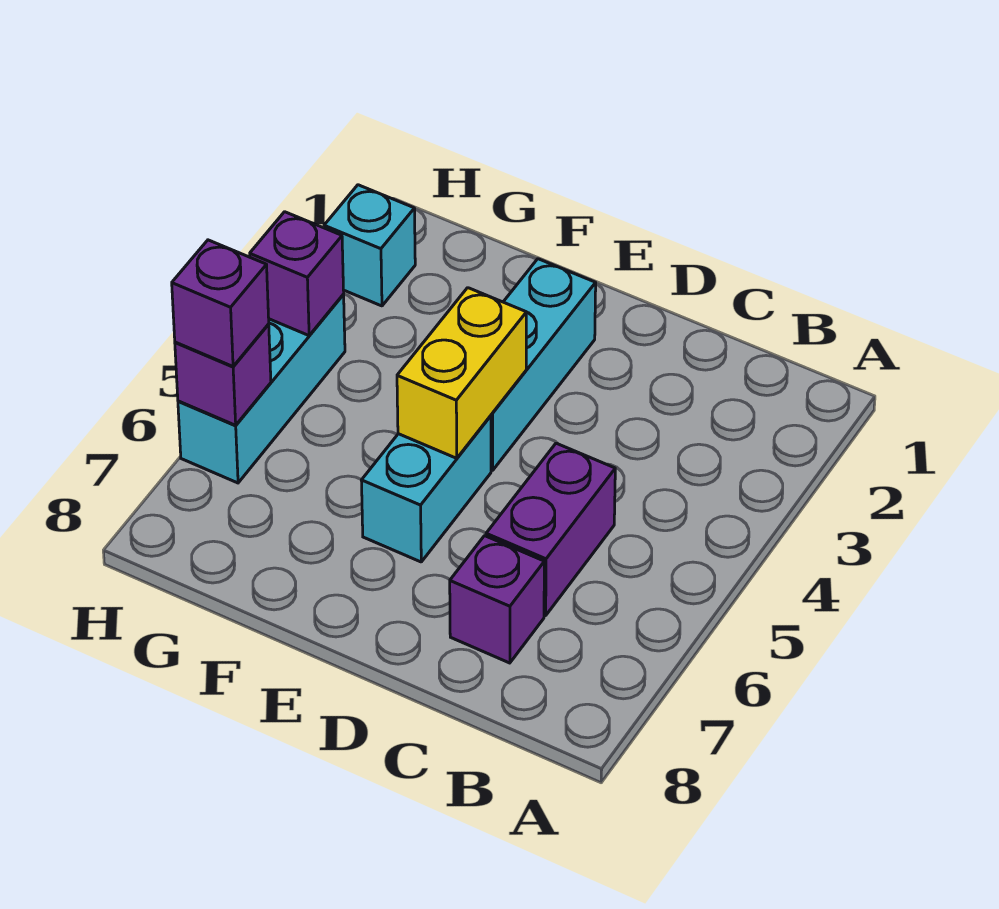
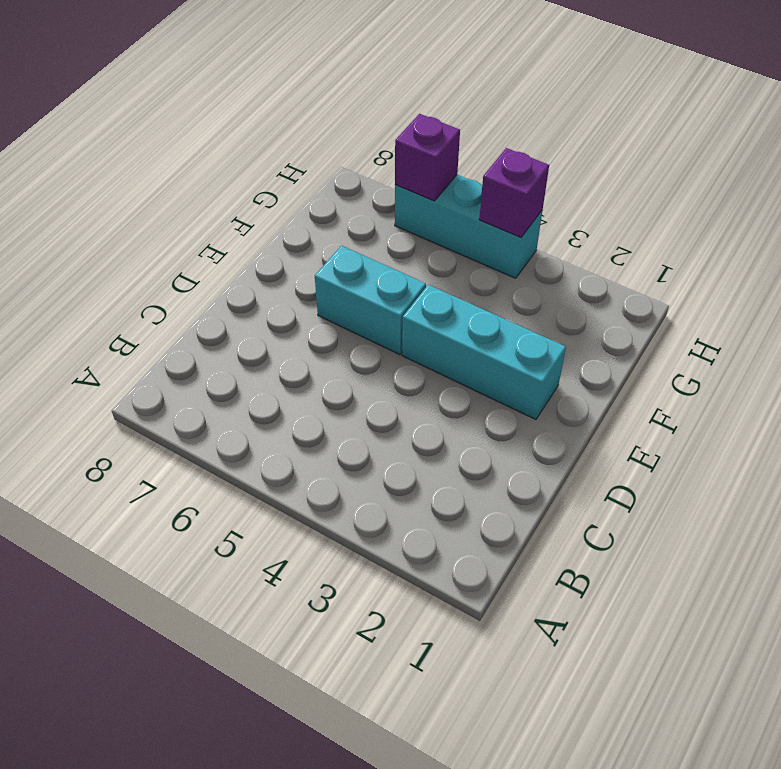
none -> purple 1x2 brick [486,443,615,616]
none -> purple 1x1 brick [450,536,544,663]

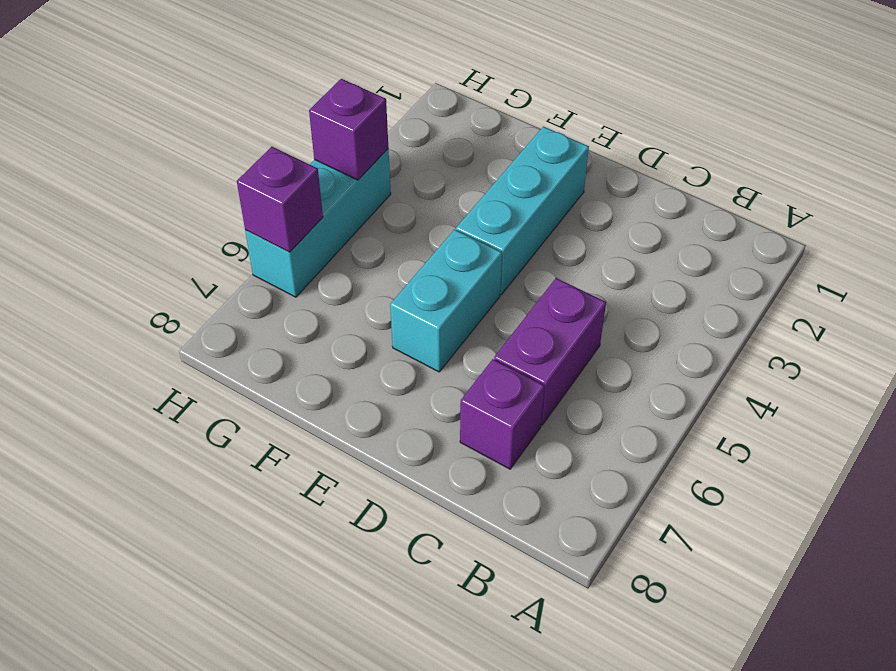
none -> cyan 1x1 brick [324,185,415,306]
none -> yellow 1x2 brick [397,288,526,458]

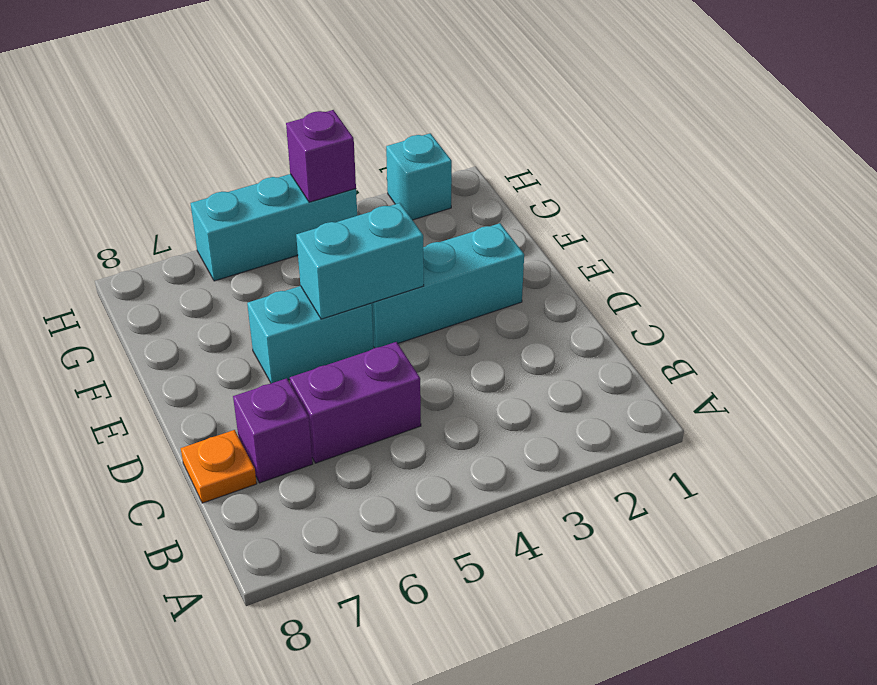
orange 1x1 plate [181,430,257,503] -> none
cyan 1x2 brick [296,203,424,319] -> yellow 1x2 brick [397,288,526,458]
none -> purple 1x1 brick [175,324,271,425]
none -> purple 1x1 brick [172,240,269,366]

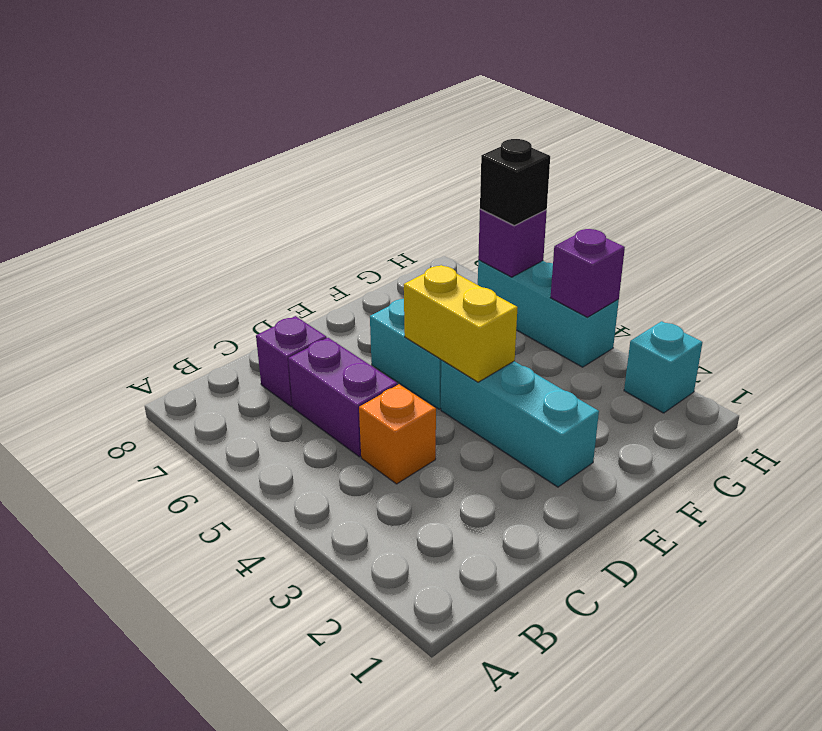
orange 1x1 brick [359,384,436,484] -> none
black 1x1 brick [480,139,550,226] -> purple 1x1 brick [172,240,269,366]

